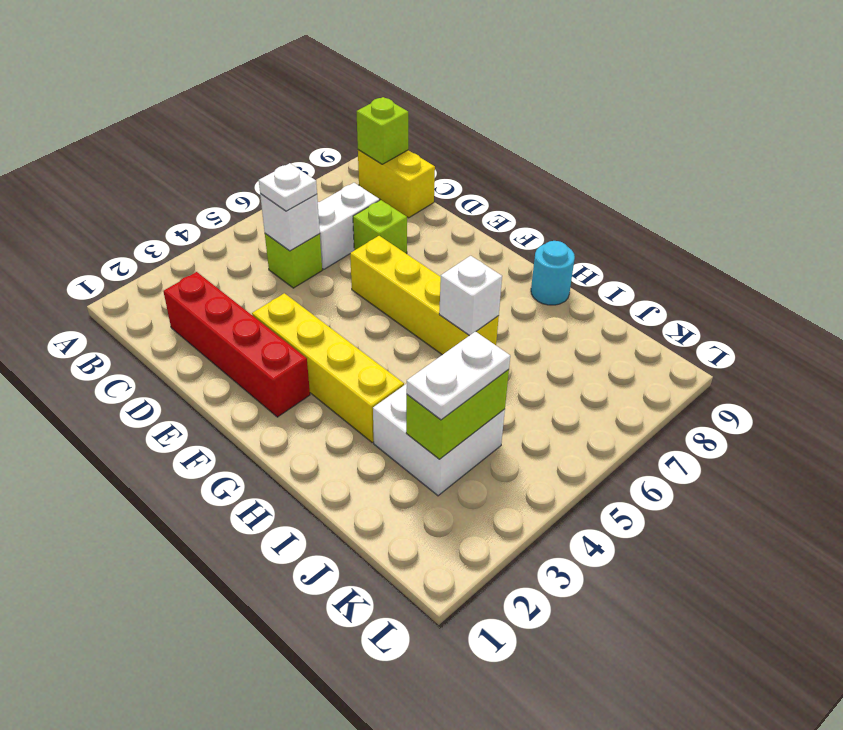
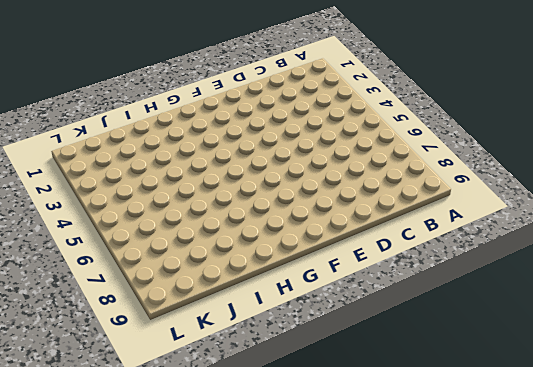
none -> yellow 1x2 brick [358,150,435,218]
none -> red 1x4 brick [163,272,310,417]
none -> lime 1x1 brick [265,234,322,288]

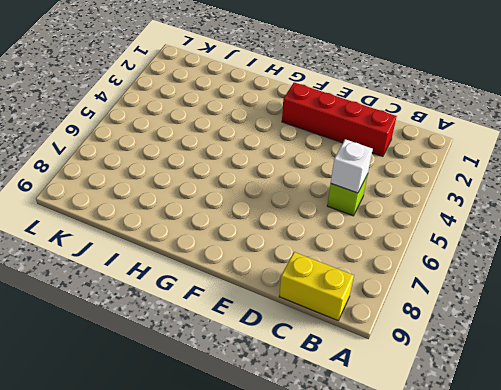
none -> white 1x2 brick [318,183,379,269]
none -> lime 1x1 brick [353,200,407,254]
none -> yellow 1x4 brick [252,293,404,442]

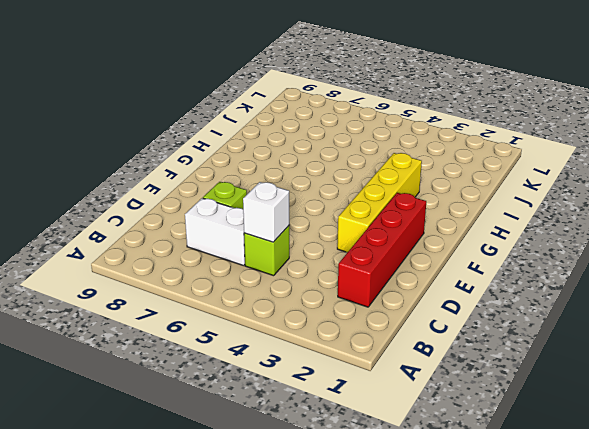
none -> yellow 1x2 brick [358,150,435,218]
none -> yellow 1x4 brick [350,236,499,355]
none -> cyan 1x1 round brick [531,241,575,305]

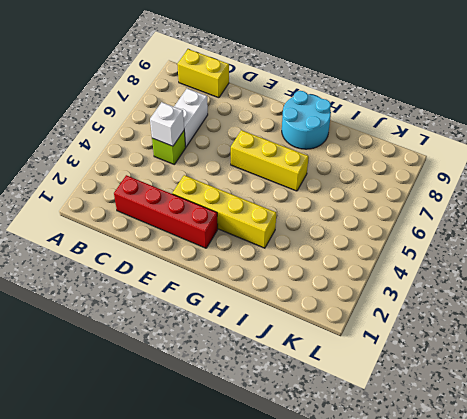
yellow 1x3 brick [231,130,309,191] -> yellow 1x4 brick [350,236,499,355]
cyan 2x2 round brick [282,91,331,149] -> cyan 1x1 round brick [531,241,575,305]
none -> lime 1x1 brick [353,200,407,254]
none -> white 2x2 brick [373,384,505,496]
none -> lime 1x1 brick [356,97,408,164]

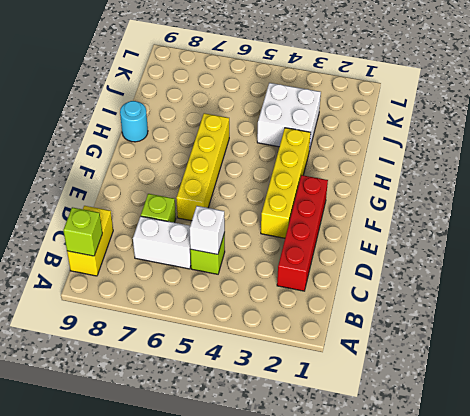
none -> white 1x1 brick [439,256,502,336]
none -> lime 1x2 brick [406,369,509,459]
none -> white 1x1 plate [259,163,317,211]

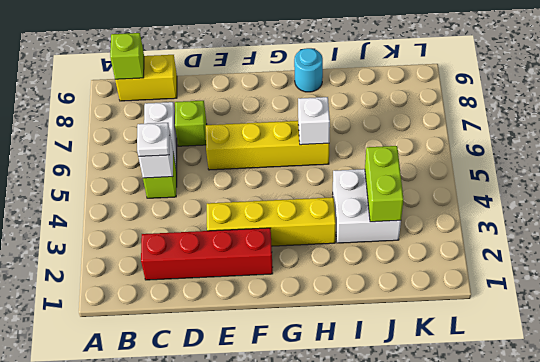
none -> white 1x2 plate [406,332,510,420]

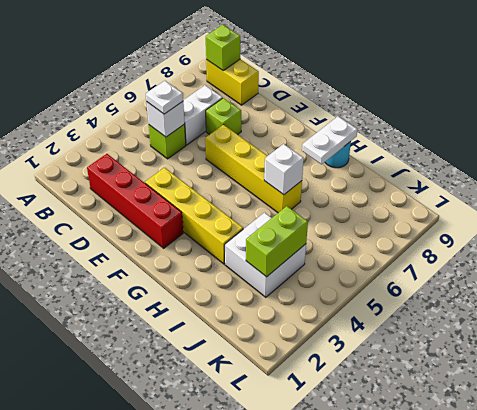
white 1x2 plate [302,116,358,164] -> white 1x2 plate moved to [406,332,510,420]

